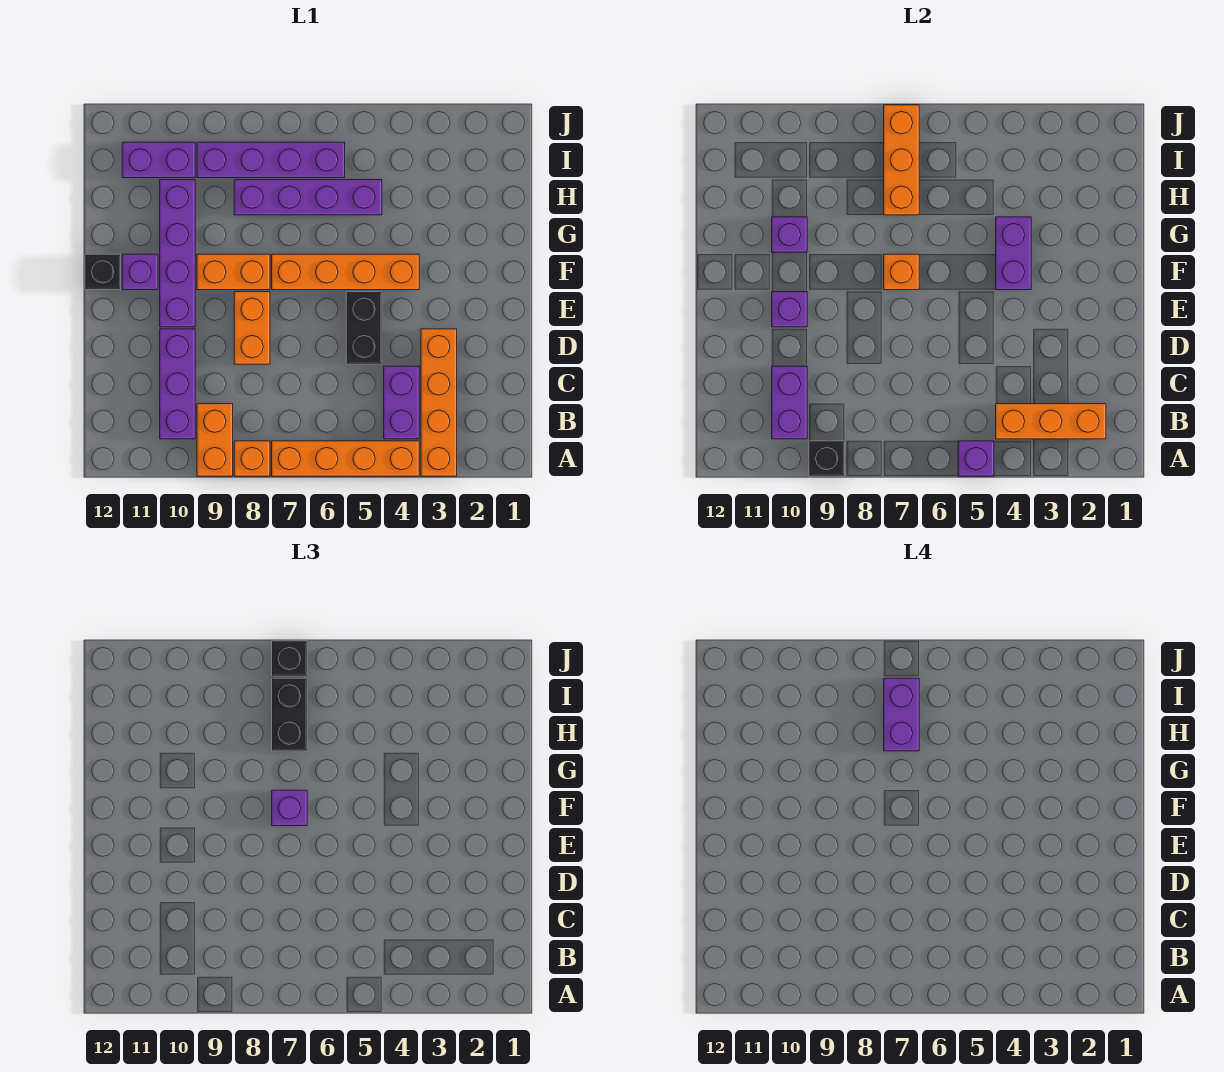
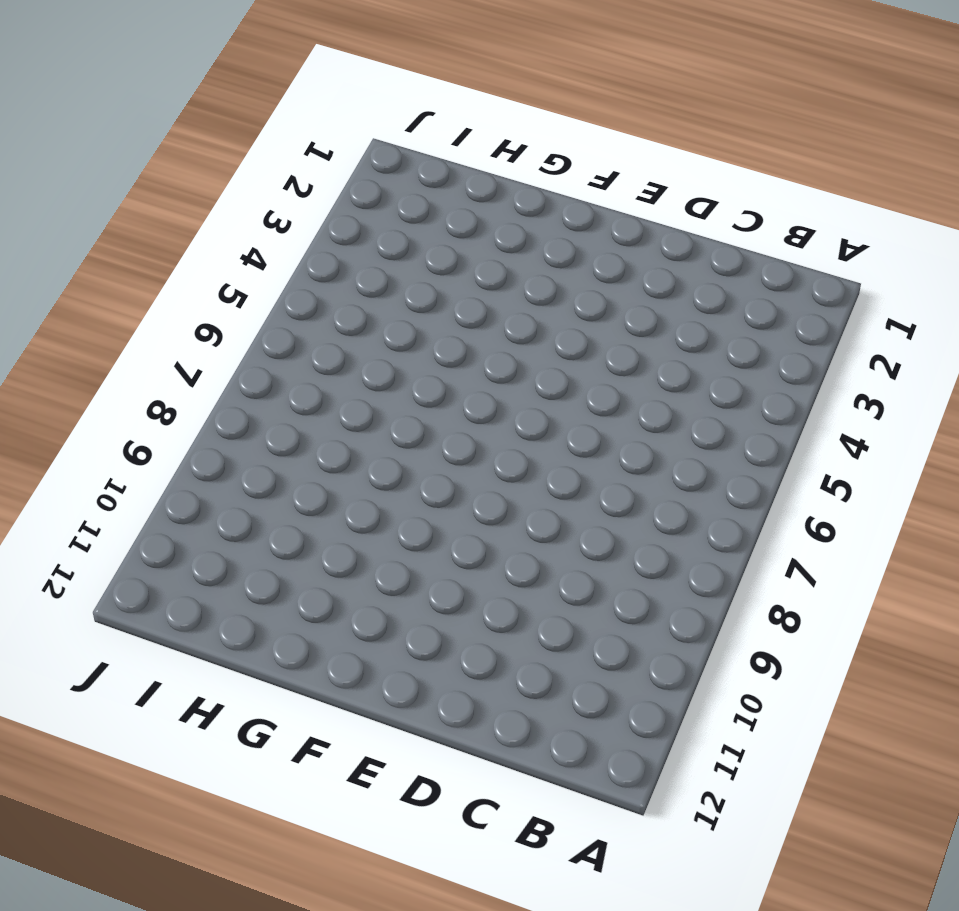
none -> orange 1x4 brick [421,329,457,476]
none -> orange 1x4 brick [272,441,419,476]
none -> orange 1x1 brick [234,441,270,476]

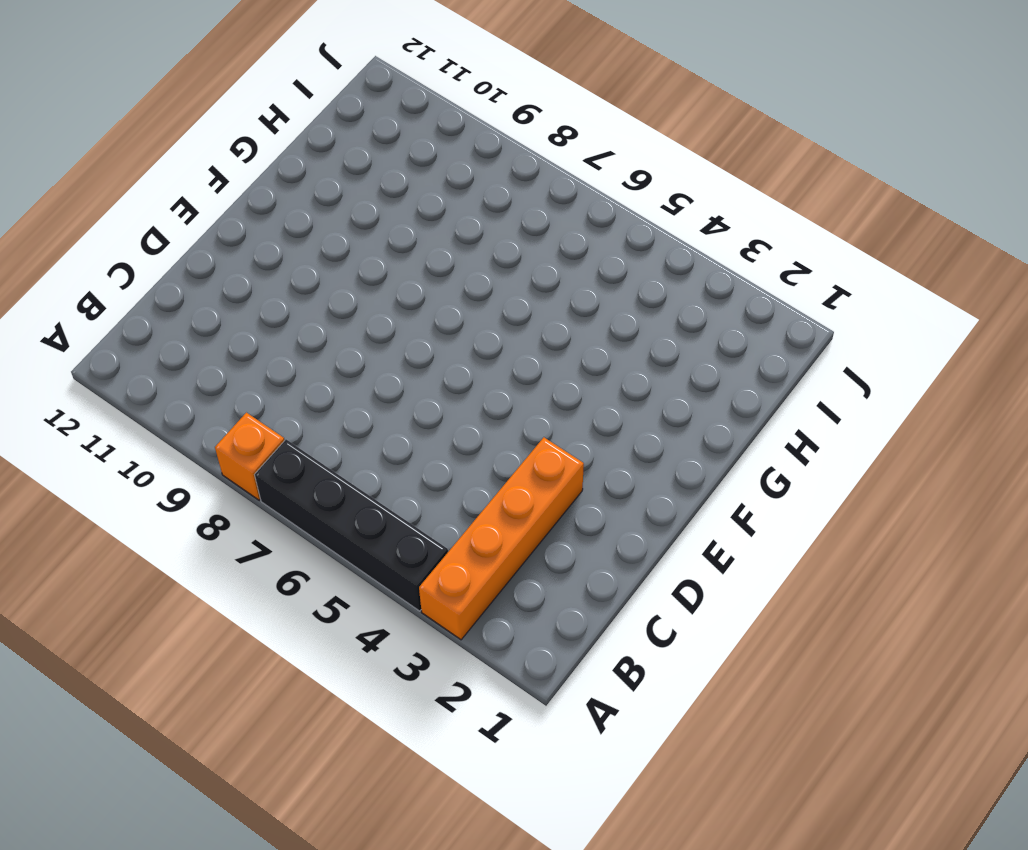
black 1x4 brick [255,440,448,611] -> orange 1x4 brick [272,441,419,476]
none -> orange 1x2 brick [197,404,233,476]
none -> purple 1x2 brick [384,366,419,439]
none -> purple 1x3 brick [160,329,195,439]

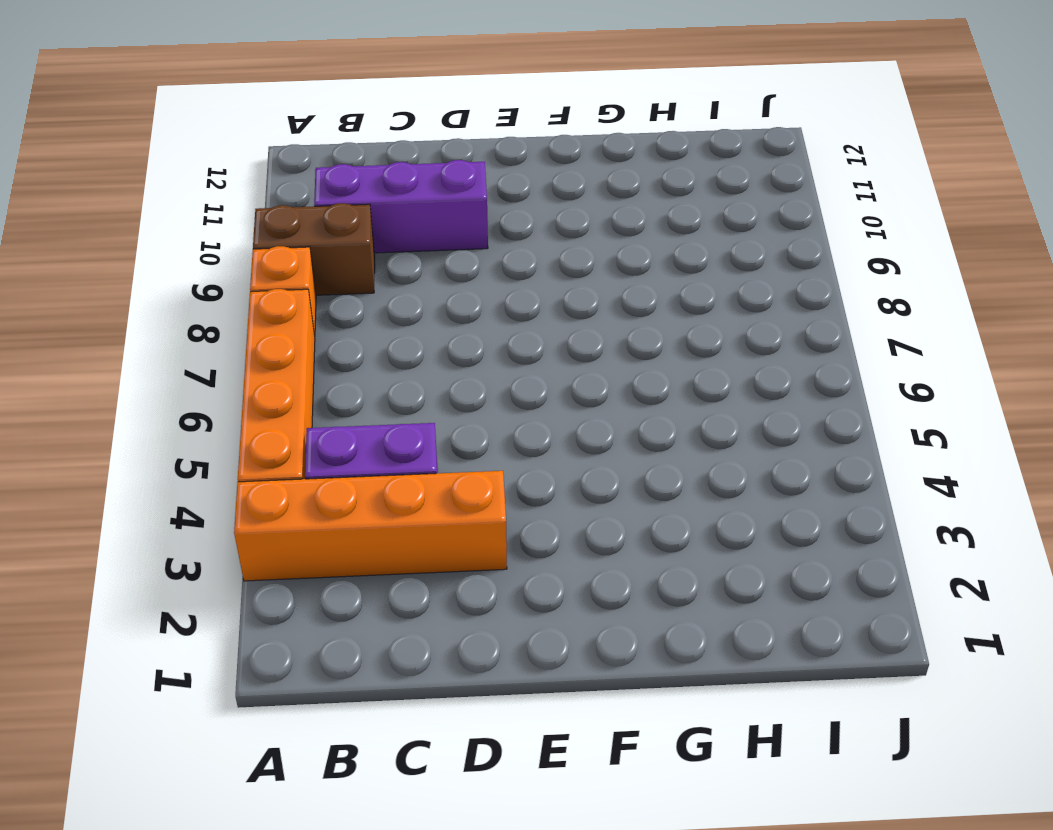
brown 1x2 brick [253,203,375,295] -> orange 1x2 brick [197,404,233,476]
none -> black 1x2 brick [346,292,382,364]
none -> orange 1x2 brick [234,292,270,364]
none -> purple 1x4 brick [160,180,195,327]

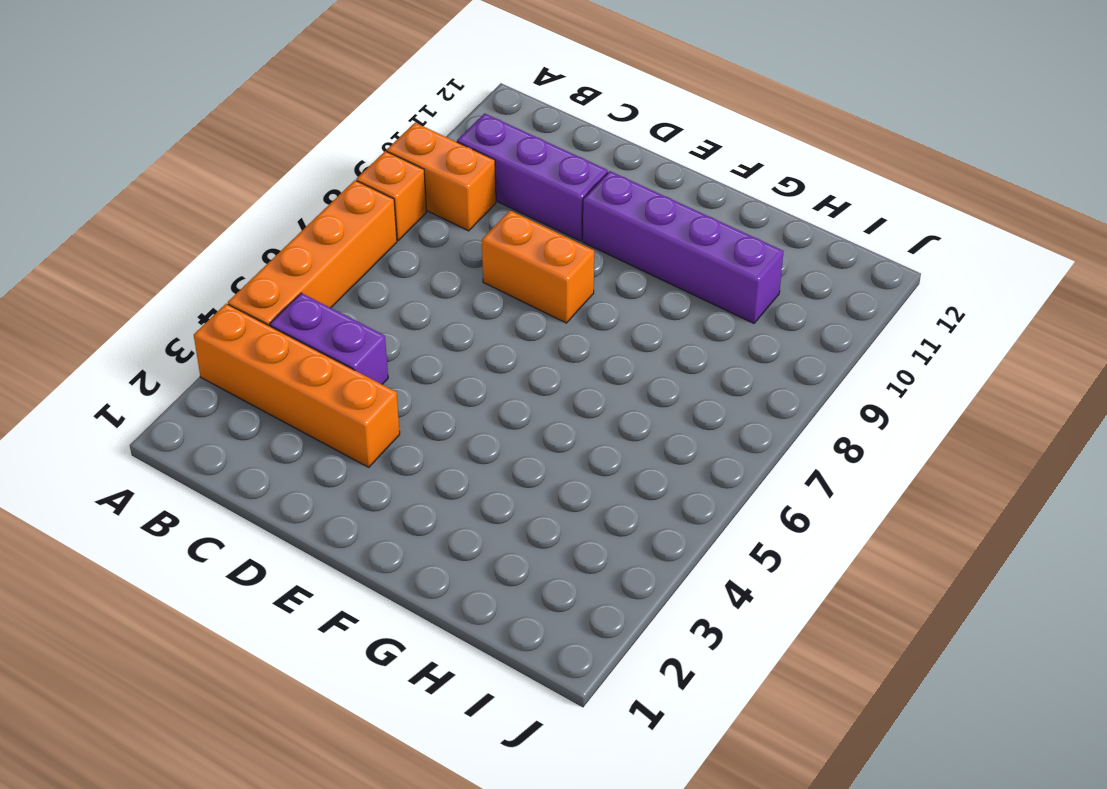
none -> black 1x2 brick [346,292,382,364]
none -> orange 1x4 brick [272,254,419,290]
none -> orange 1x2 brick [197,254,270,290]

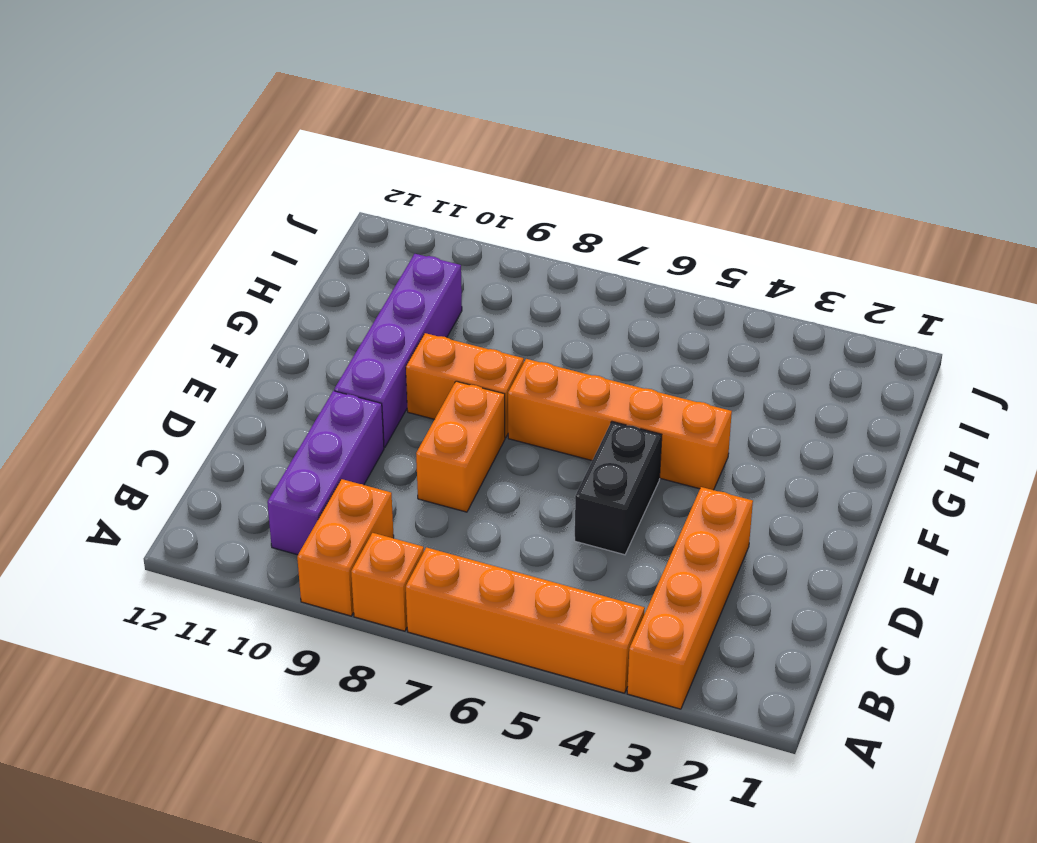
none -> purple 1x2 brick [384,366,419,439]
none -> purple 1x1 brick [122,254,158,290]
none -> black 1x1 brick [85,254,121,290]

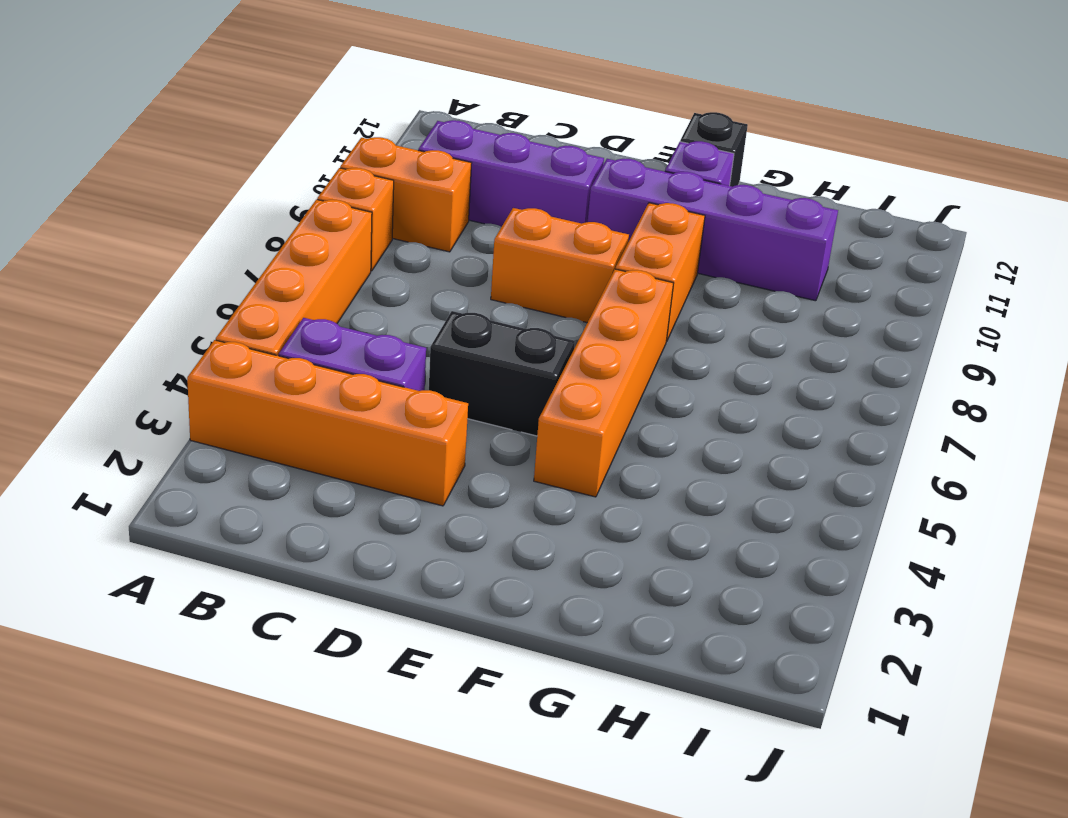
none -> purple 1x4 brick [234,180,382,215]
none -> purple 1x4 brick [197,142,345,178]
none -> purple 1x2 brick [122,142,195,178]

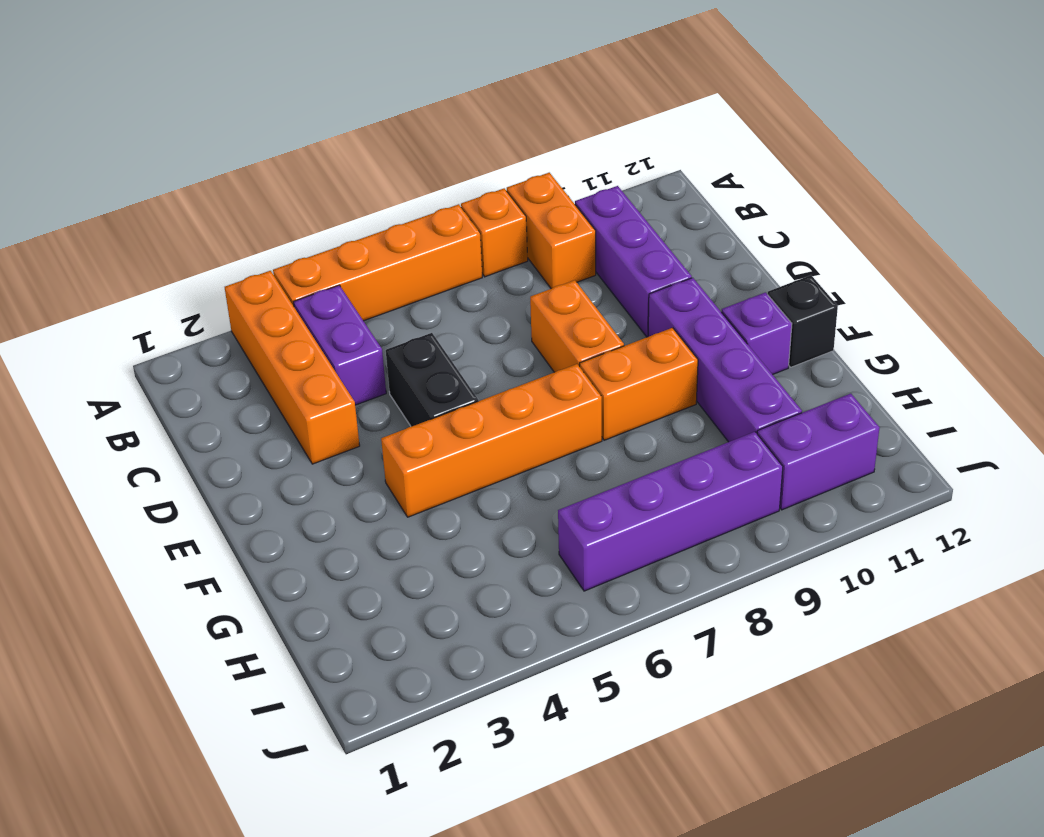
none -> purple 1x4 brick [234,180,382,215]
none -> purple 1x1 brick [958,441,994,476]
none -> black 1x1 brick [809,441,845,476]

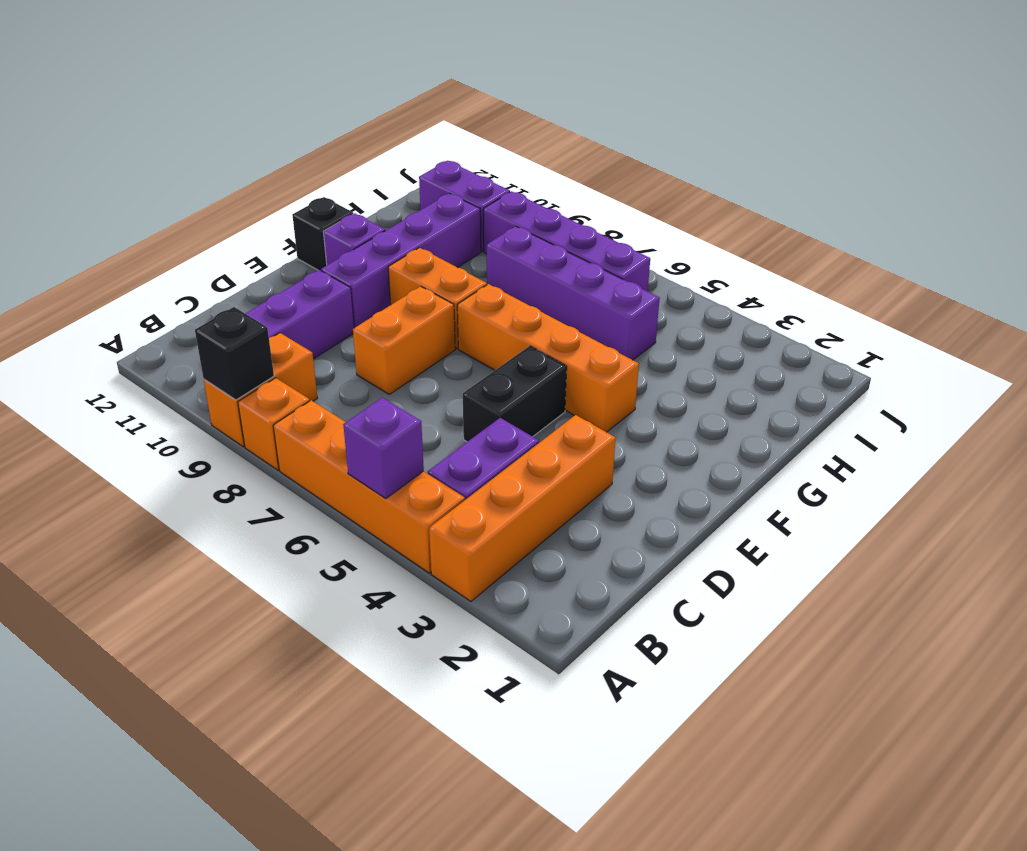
none -> orange 1x3 brick [996,404,1106,439]
none -> purple 1x2 brick [772,366,807,439]
none -> purple 1x1 brick [772,292,807,327]

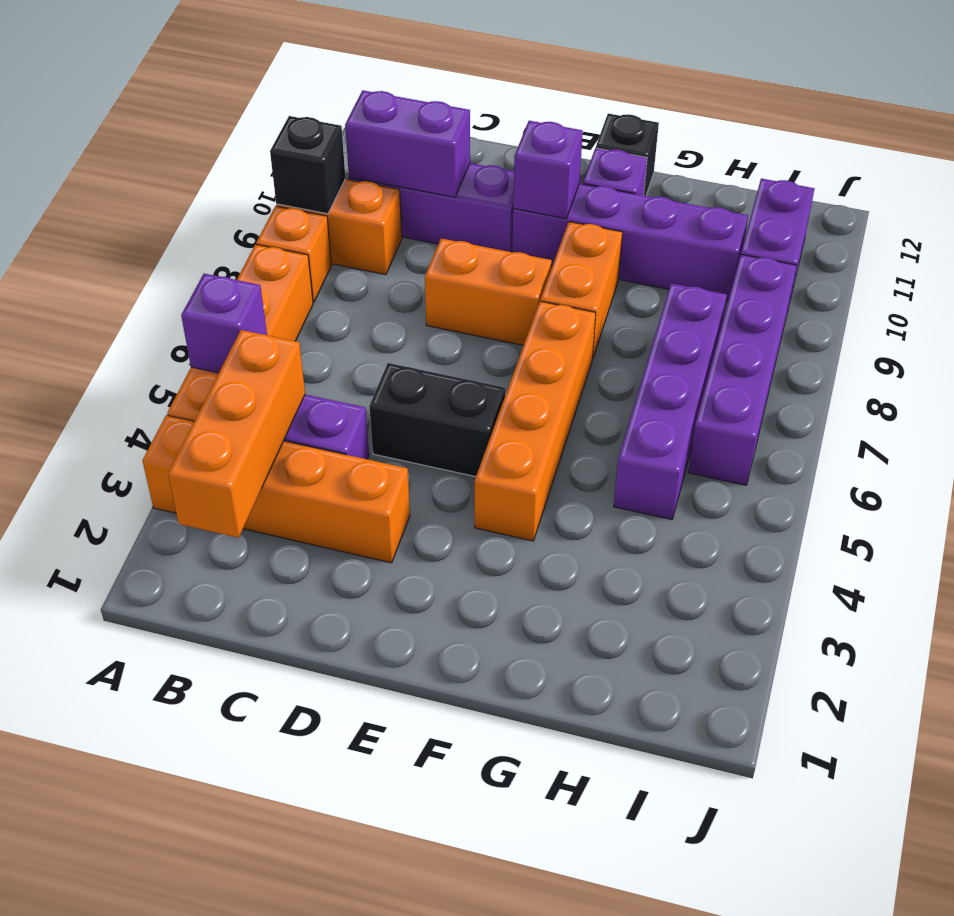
none -> purple 1x2 brick [996,217,1031,290]
none -> orange 1x1 brick [884,254,919,290]
none -> purple 1x1 brick [772,217,807,252]

